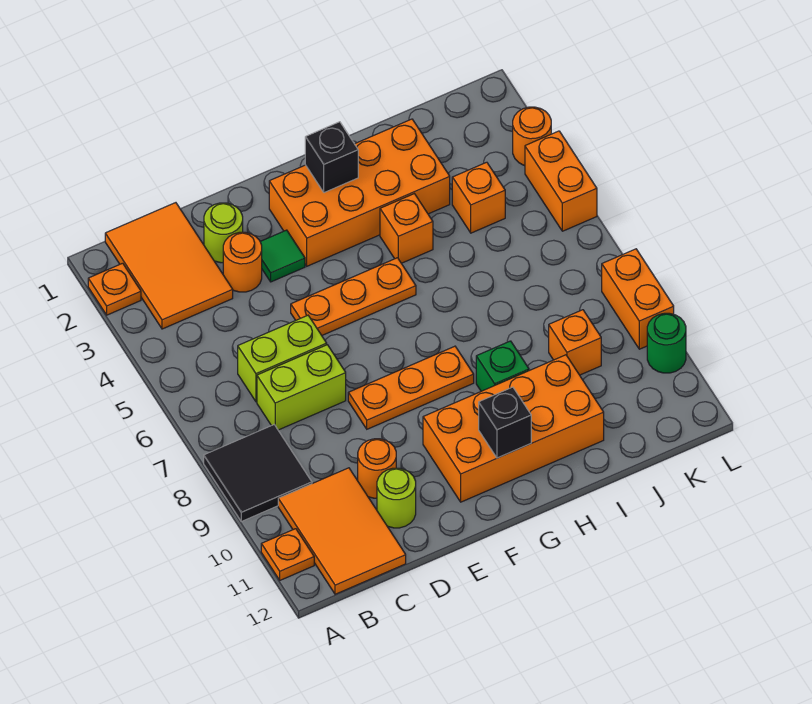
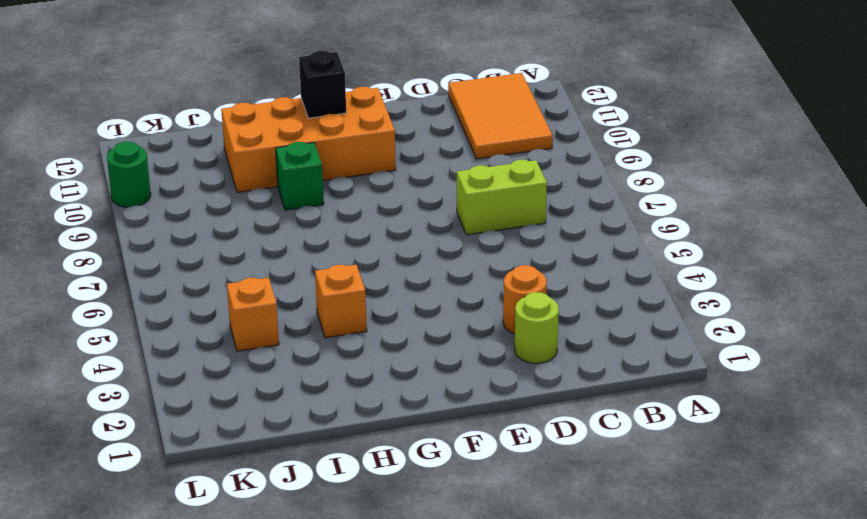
none -> orange 1x1 plate [88,263,141,315]
none -> black 2x2 tile [204,425,312,521]
none -> orange 1x1 plate [261,529,314,580]

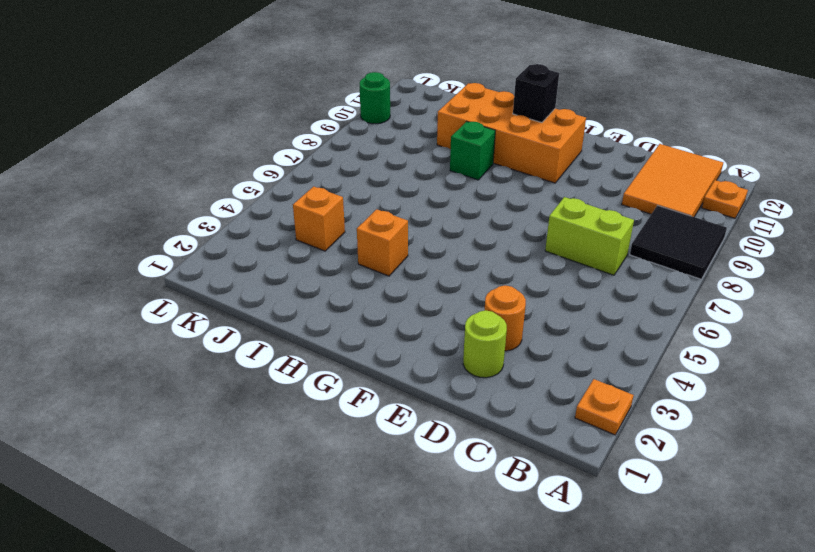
none -> orange 2x3 tile [105,203,233,329]
none -> lime 1x2 brick [238,315,327,402]
none -> orange 1x1 round brick [358,439,396,498]

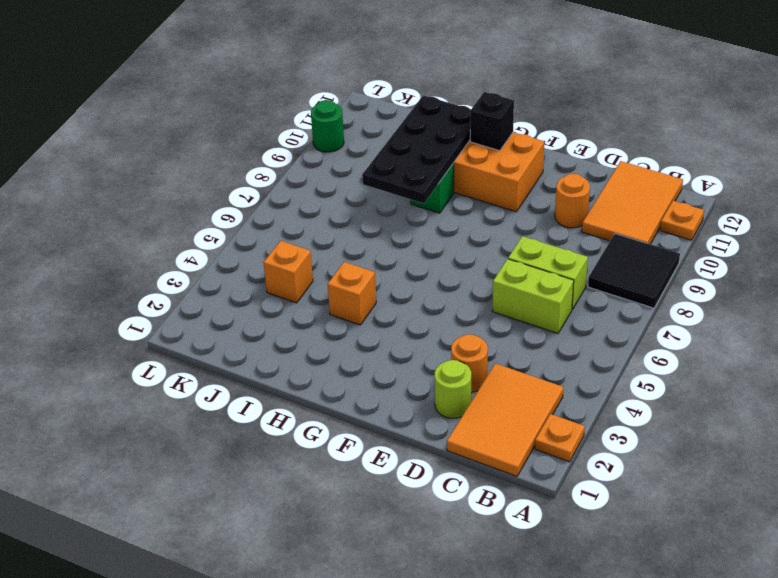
black 2x4 plate [362,95,471,203] -> none
none -> lime 1x1 round brick [377,468,416,528]
none -> green 1x1 tile [260,230,305,282]
none -> orange 1x3 plate [291,258,416,335]

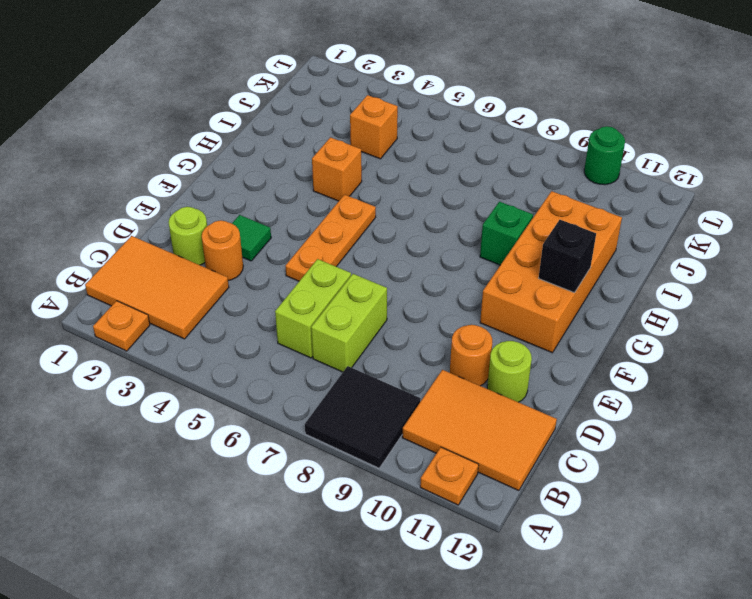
none -> orange 1x3 plate [348,346,474,429]
none -> orange 2x4 brick [269,119,450,266]
none -> orange 1x1 brick [549,310,601,375]

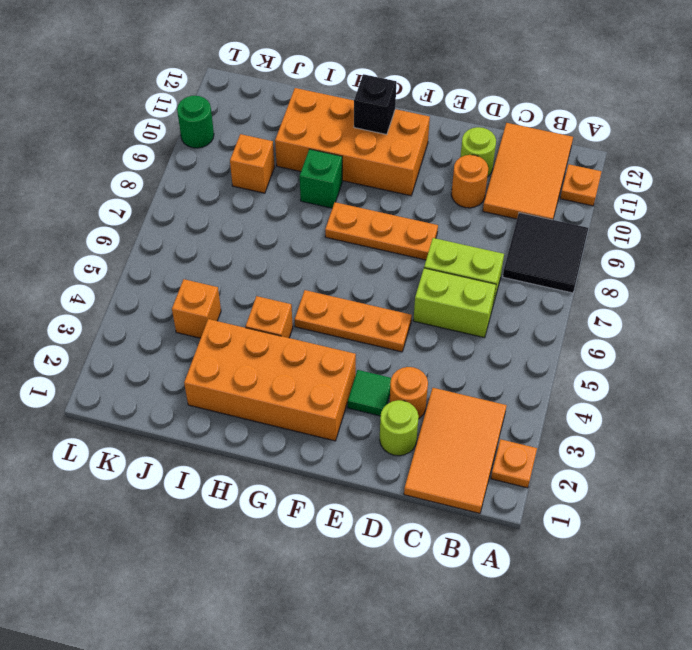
none -> orange 1x1 round brick [513,107,551,166]
none -> orange 1x2 brick [525,131,597,231]
none -> orange 1x2 brick [602,249,674,349]

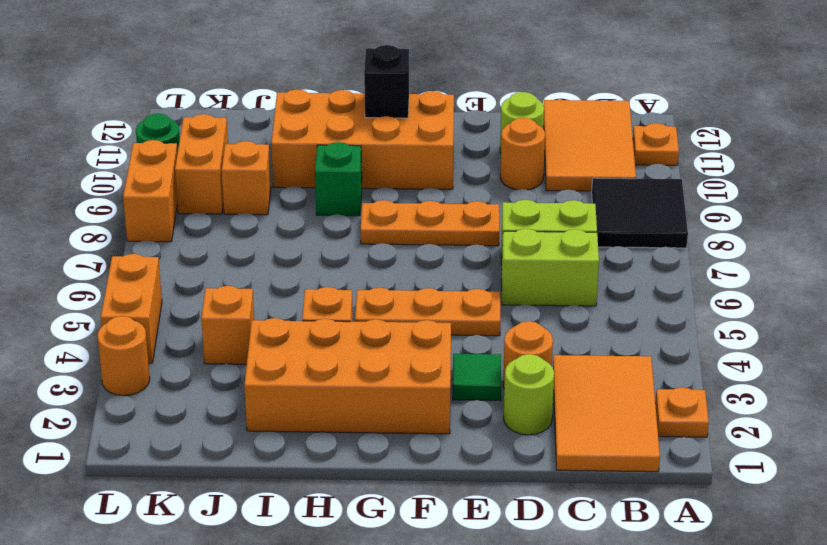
orange 1x2 brick [175,114,228,214] -> none
none -> black 1x1 brick [305,122,358,193]

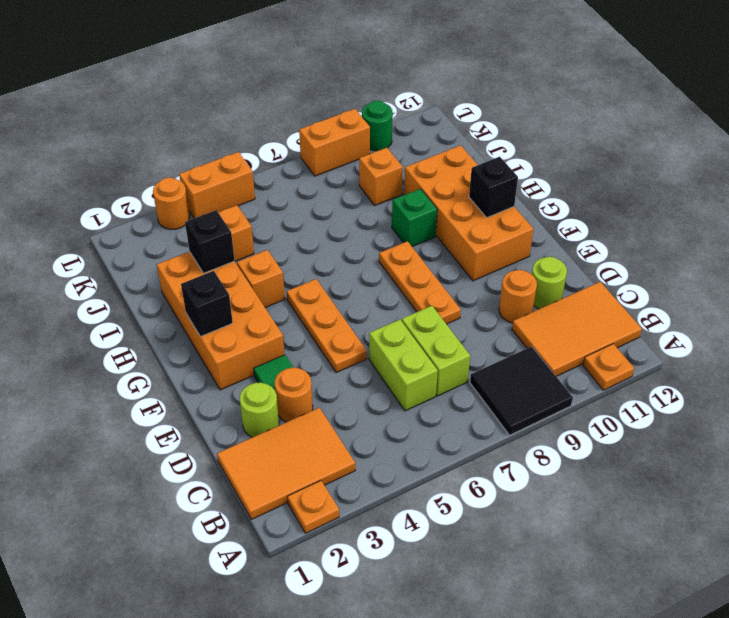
black 1x1 brick [185,210,235,273] -> none

